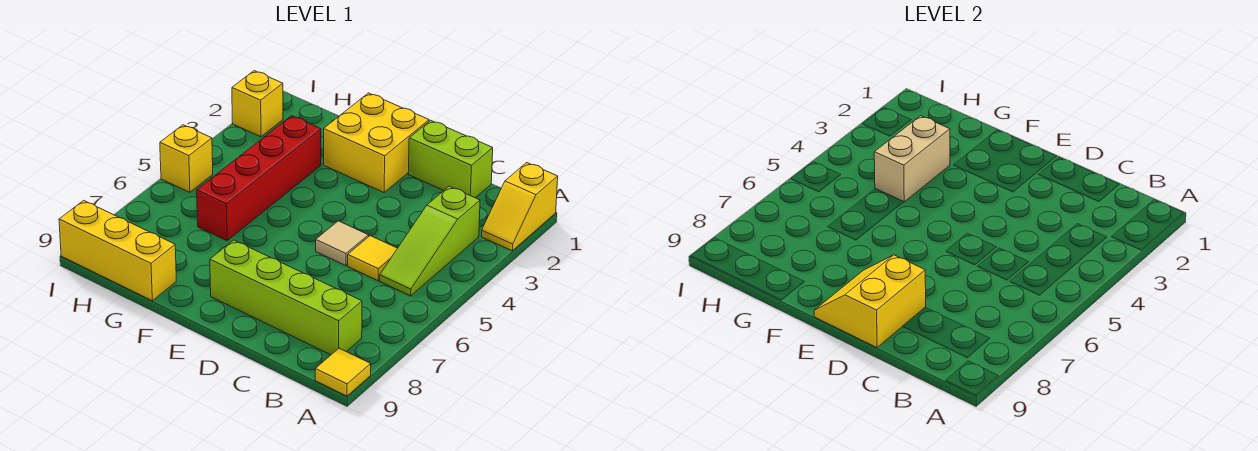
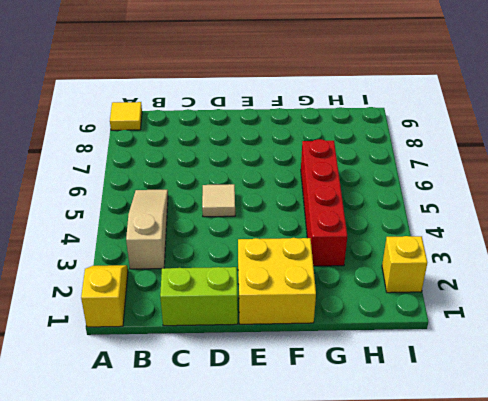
tan 1x3 slope [126,190,168,269] -> lime 1x3 slope [380,186,480,296]
none -> lime 1x4 brick [210,240,362,355]
none -> yellow 1x1 tile [348,236,397,281]
none -> yellow 1x3 brick [59,200,176,301]

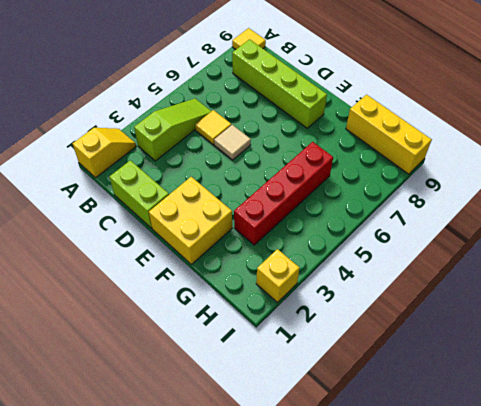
none -> yellow 1x1 brick [160,125,213,192]
none -> yellow 2x2 slope [814,255,926,348]
none -> tan 1x2 brick [874,116,950,202]

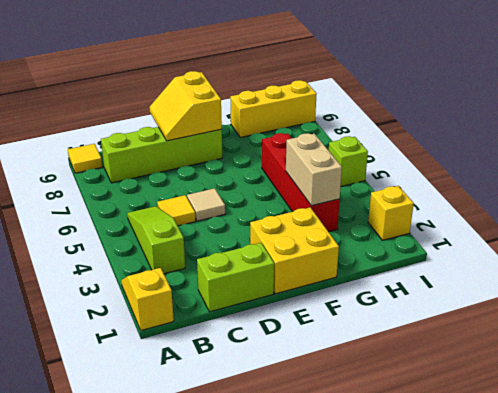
yellow 2x2 slope [149,71,222,141] -> yellow 2x2 slope turned to [814,255,926,348]
lime 1x1 brick [329,136,368,186] -> yellow 1x1 brick [160,125,213,192]

